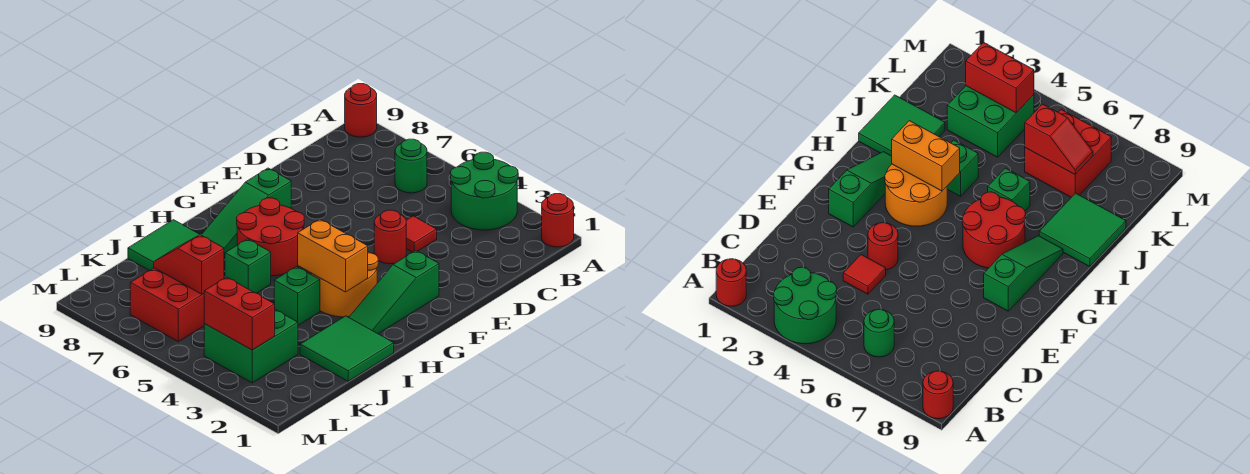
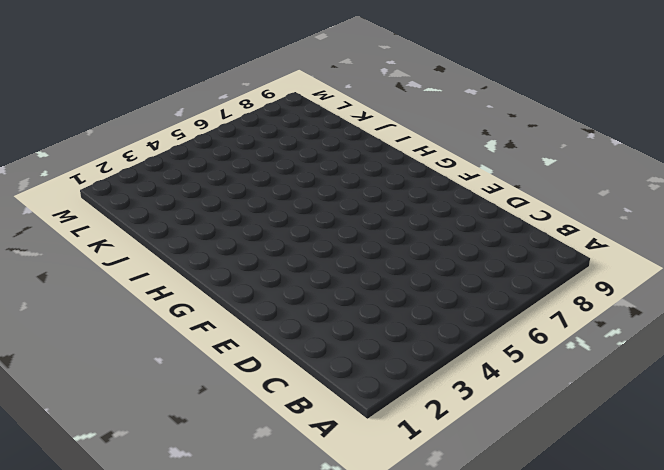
none -> red 1x1 round brick [542,194,574,247]
none -> green 2x2 round brick [450,152,518,230]
none -> red 1x1 round brick [345,84,377,137]

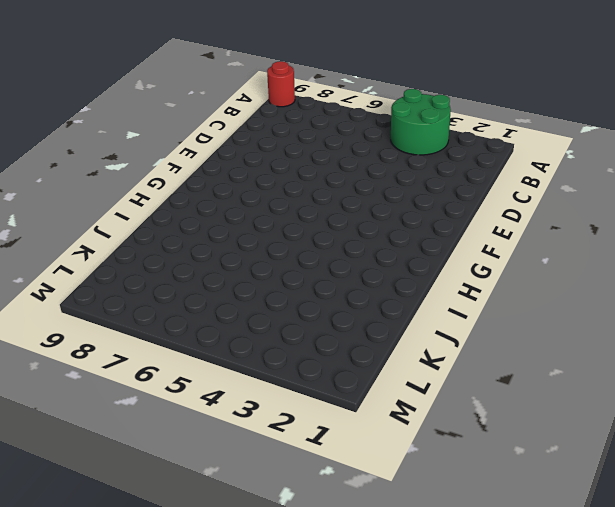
none -> red 1x1 round brick [542,194,574,247]
none -> green 1x1 round brick [395,139,427,193]
none -> red 1x1 tile [406,216,437,252]

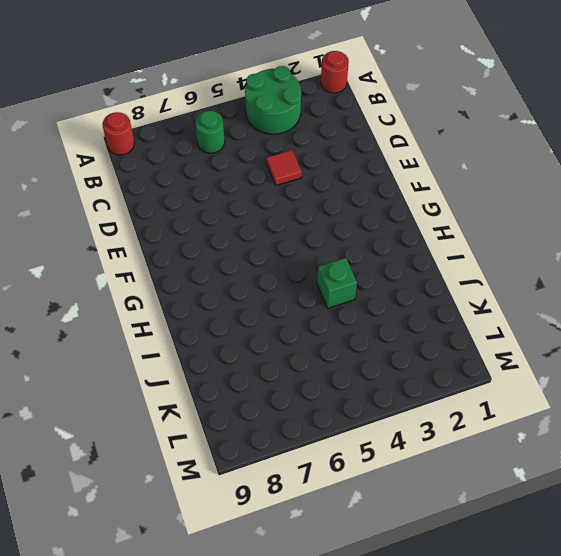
none -> red 1x1 round brick [374,210,406,264]
none -> green 1x3 slope [349,251,439,334]
none -> green 1x3 slope [201,168,291,255]

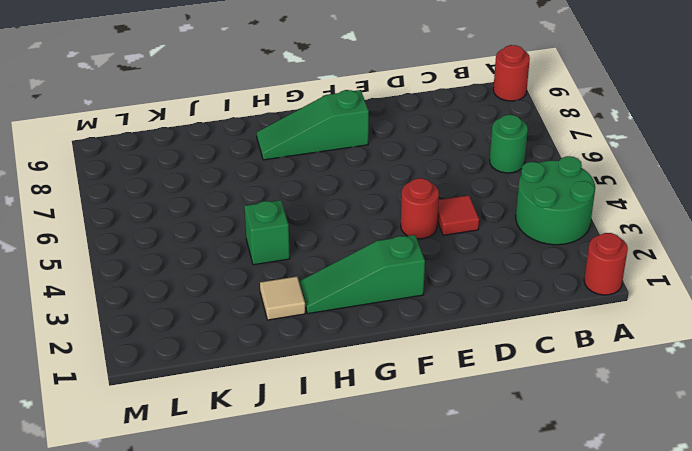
tan 1x1 tile [260,276,305,320] -> green 2x2 tile [300,316,394,381]
none -> orange 2x2 round brick [311,252,378,317]
none -> red 2x2 round brick [237,198,304,276]
none -> green 1x1 brick [225,239,271,293]

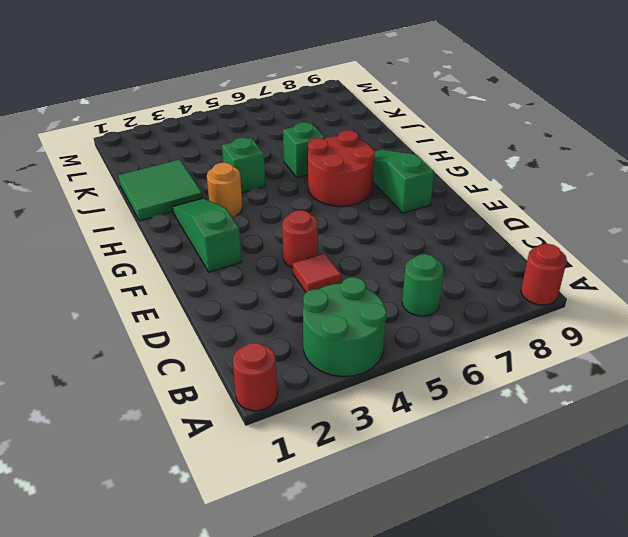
orange 1x1 round brick [207,163,242,217] -> orange 2x2 round brick [311,252,378,317]
none -> green 2x2 tile [128,220,200,271]
none -> green 2x2 brick [204,310,298,383]
none -> red 2x2 brick [130,268,205,342]

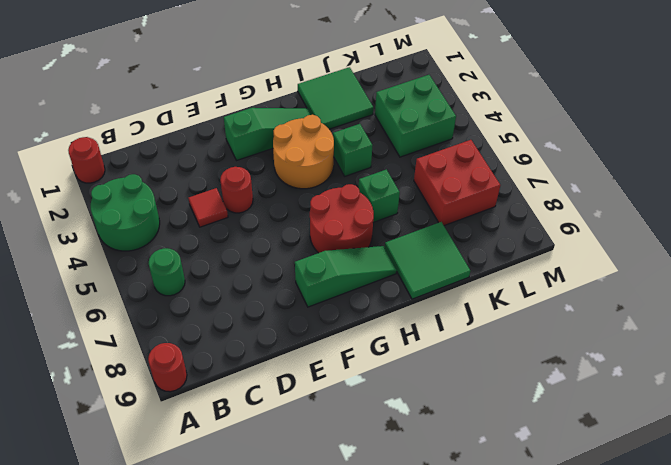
none -> orange 1x2 brick [298,219,368,292]
none -> red 1x2 slope [154,235,224,294]
none -> red 1x2 brick [204,277,275,350]

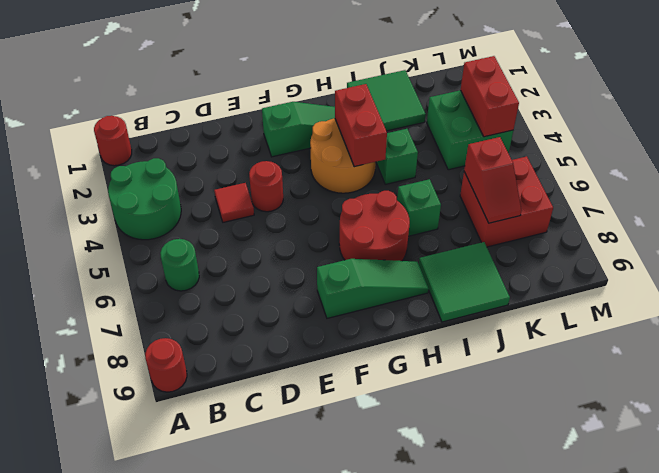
red 1x2 brick [335,84,387,167] -> orange 1x2 brick [298,219,368,292]

